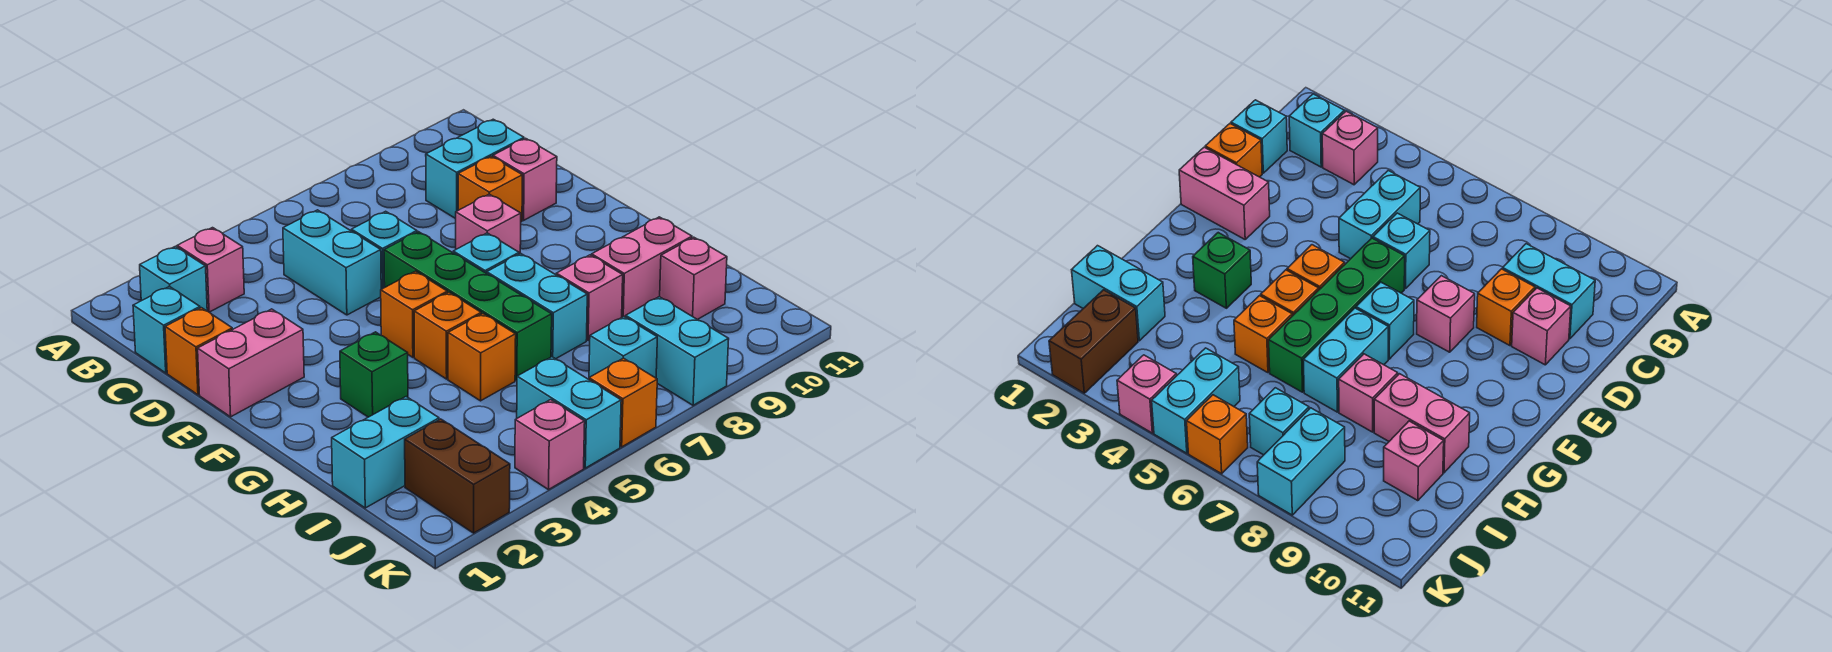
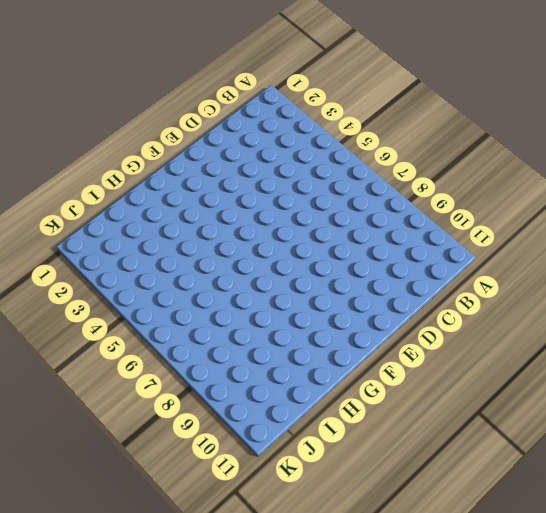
none -> cyan 1x1 brick [140,246,207,311]
none -> pink 1x1 brick [177,228,244,312]
none -> cyan 1x1 brick [133,286,200,373]

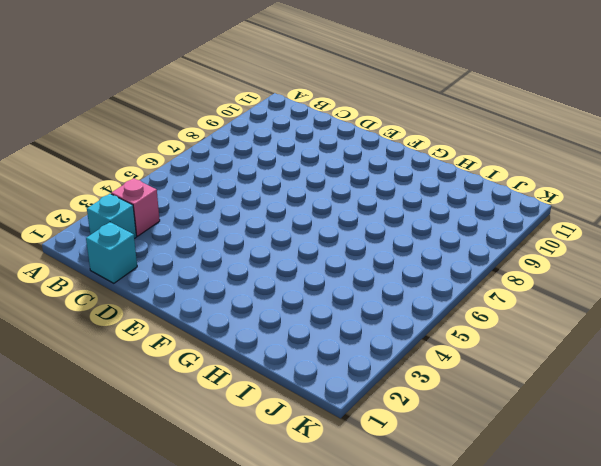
none -> cyan 1x2 brick [283,210,381,315]
none -> cyan 1x2 brick [426,119,524,219]
none -> orange 1x1 brick [165,308,232,395]

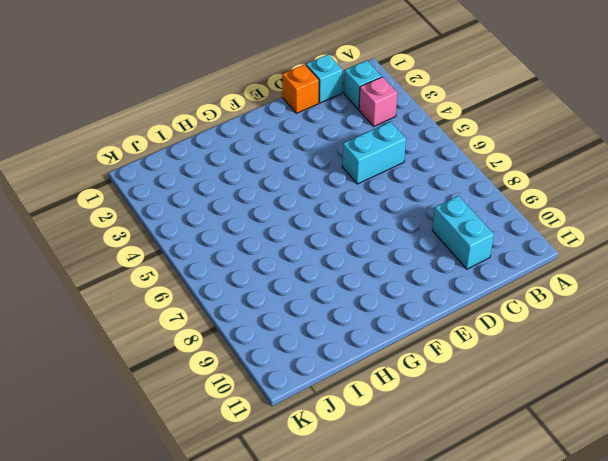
none -> cyan 1x1 brick [351,211,417,289]
none -> orange 1x1 brick [458,156,522,222]
none -> pink 1x1 brick [493,138,557,220]

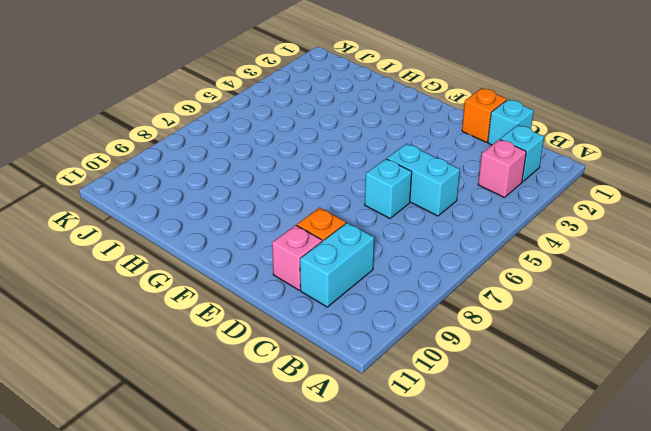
none -> pink 1x2 brick [198,309,304,417]
none -> green 1x4 brick [384,232,552,380]
none -> pink 1x1 brick [456,194,521,254]

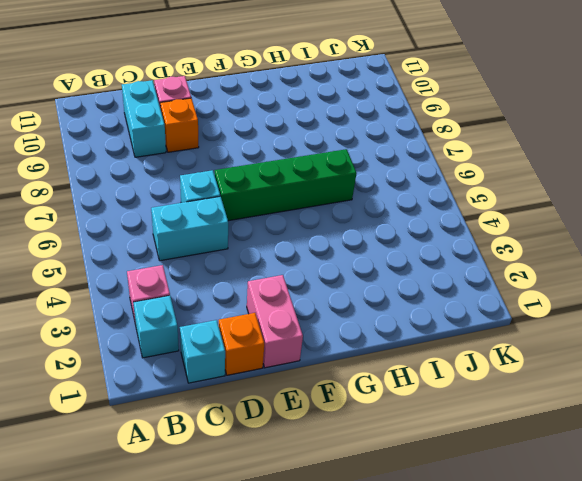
none -> pink 1x1 brick [456,194,521,254]
none -> orange 1x1 brick [381,271,447,357]
none -> cyan 1x1 brick [453,233,519,273]

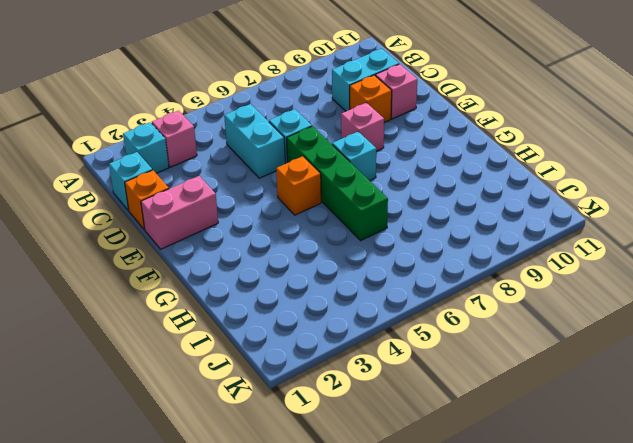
none -> green 1x1 brick [340,332,408,417]
none -> orange 1x1 brick [414,292,481,379]
none -> cyan 1x2 brick [487,253,587,359]

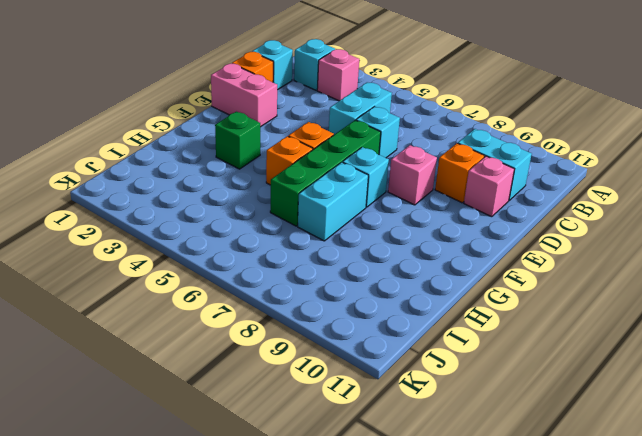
none -> orange 1x1 brick [448,314,516,401]
none -> pink 1x1 brick [556,255,623,340]
none -> pink 1x2 brick [592,217,692,317]

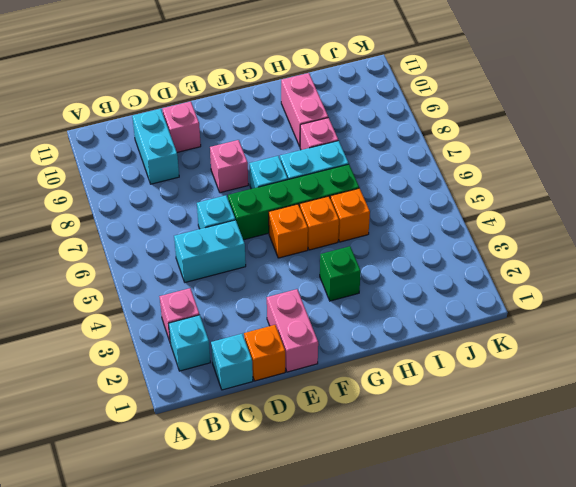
none -> orange 1x1 brick [458,156,522,222]
none -> cyan 1x2 brick [332,397,439,508]
none -> pink 1x1 brick [660,237,727,320]

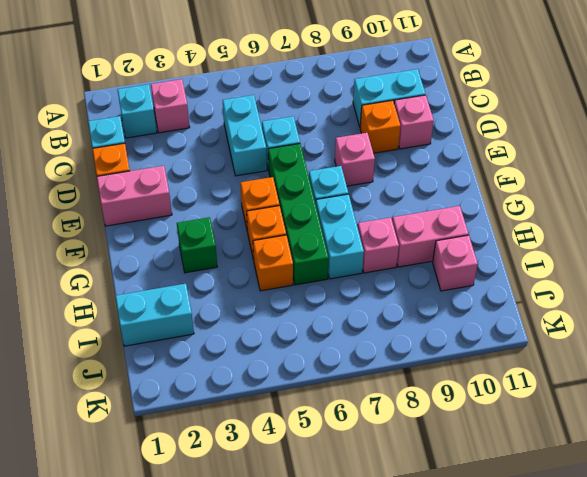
none -> brown 1x2 brick [405,419,510,533]
none -> cyan 1x2 brick [517,357,621,468]
none -> cyan 1x1 brick [589,316,657,378]

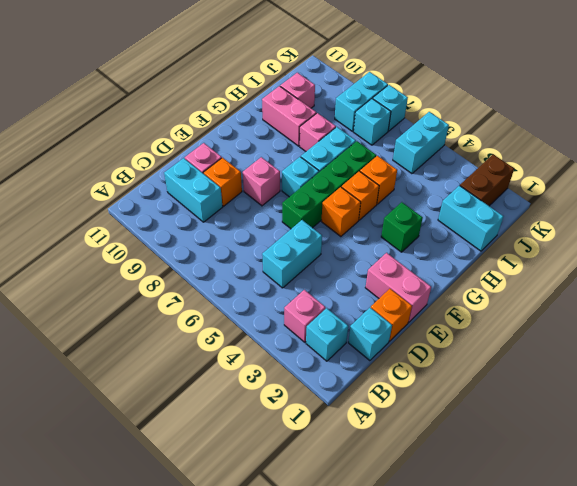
cyan 1x1 brick [373,85,408,131] -> cyan 1x1 brick moved to [351,211,417,289]
none -> pink 1x1 brick [515,400,585,490]
none -> orange 1x1 brick [589,358,657,447]

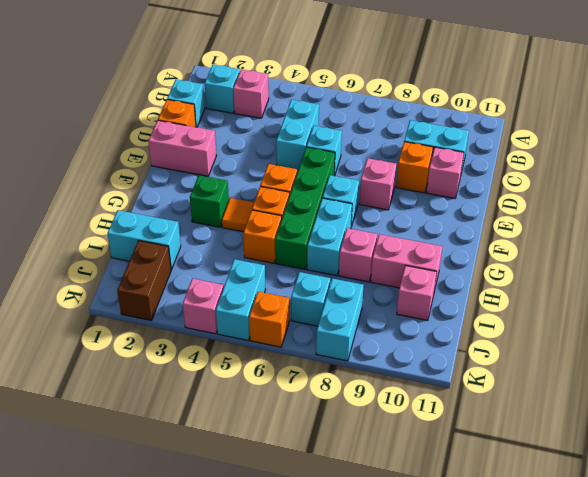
orange 1x1 tile [222,198,254,232] -> none

